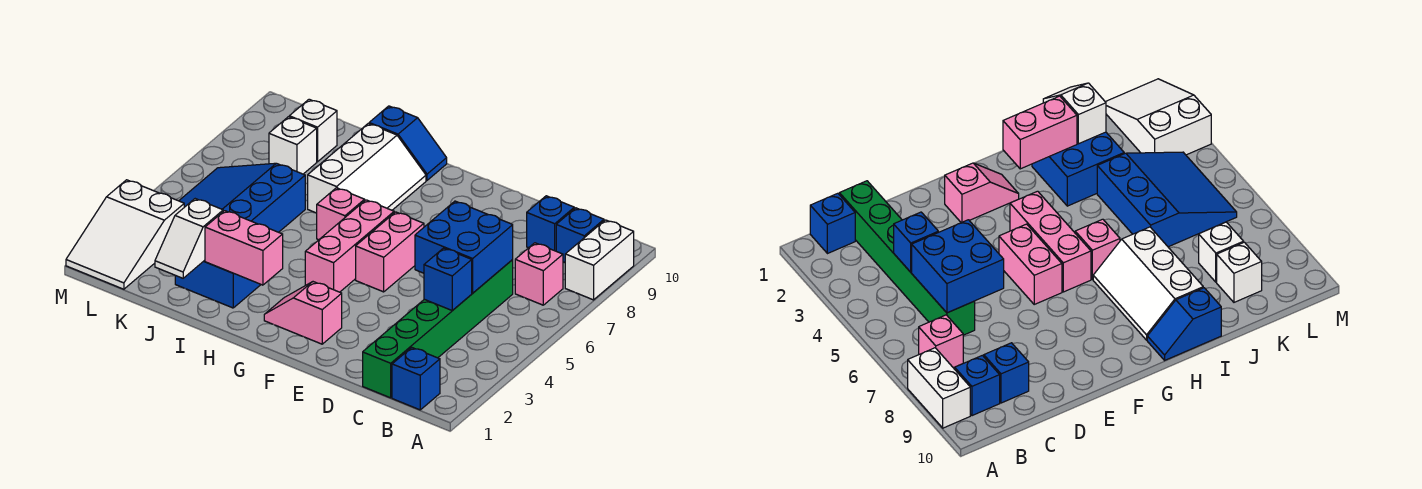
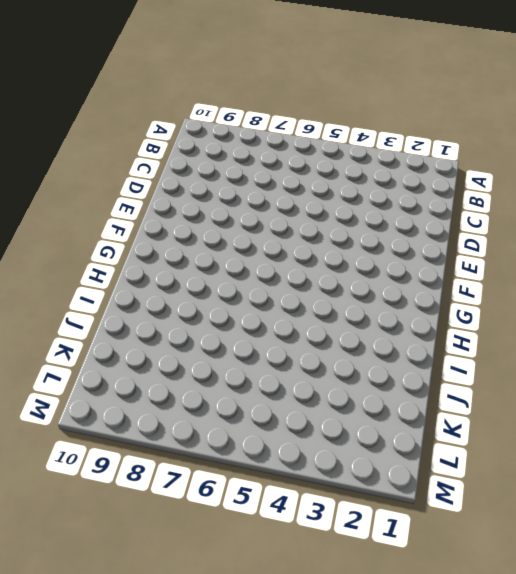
none -> white 1x2 brick [565,220,634,300]
none -> blue 1x1 brick [392,348,440,410]
none -> pink 1x1 brick [515,243,563,305]

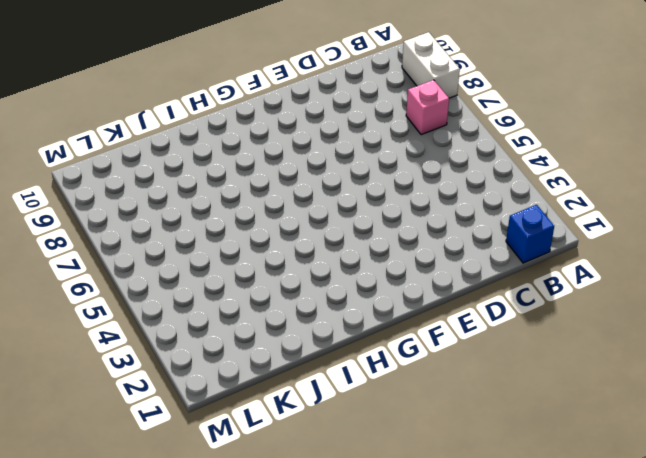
none -> blue 1x1 brick [556,208,604,263]
none -> green 1x6 brick [363,260,513,398]
none -> blue 1x1 brick [527,196,574,251]

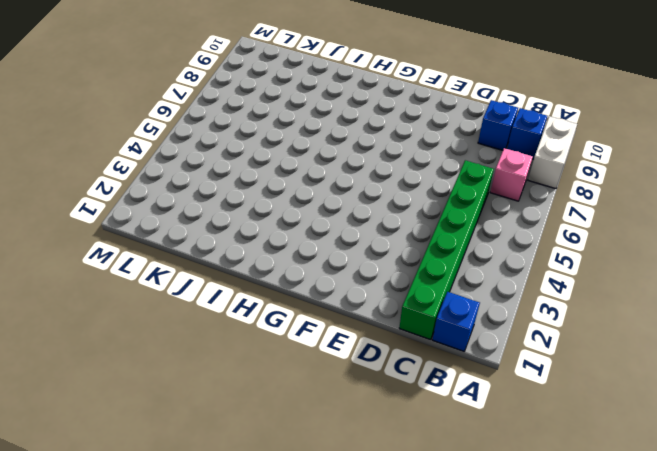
none -> pink 1x2 slope [264,282,342,344]
none -> pink 1x2 brick [356,212,424,292]
none -> pink 1x3 brick [305,200,394,292]

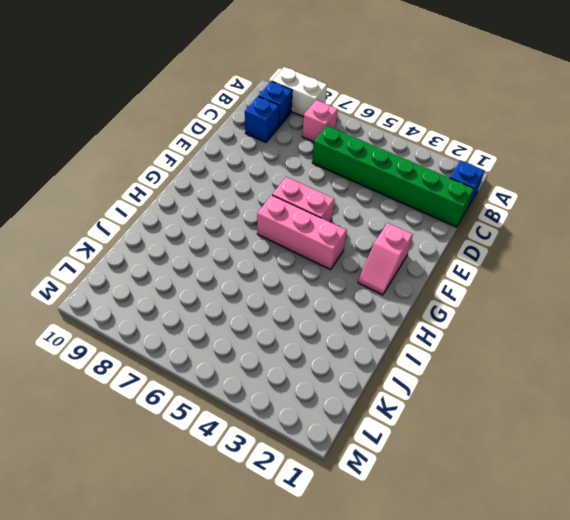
none -> pink 1x1 brick [317,188,365,240]
none -> white 2x3 slope [308,123,426,213]
none -> blue 1x2 slope [369,106,447,180]

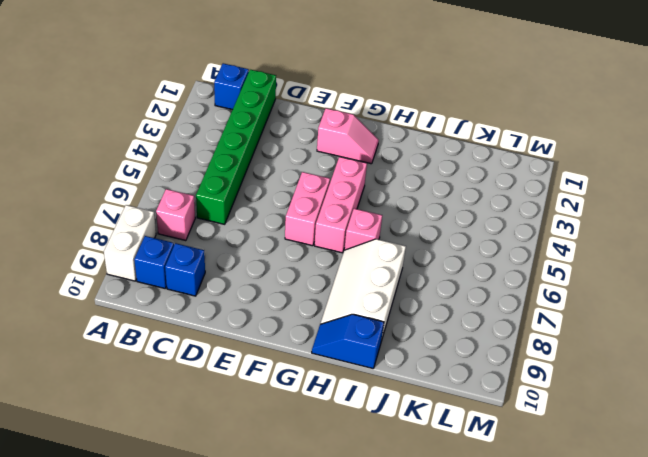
none -> blue 2x2 brick [175,260,261,308]
none -> blue 3x3 slope [179,163,305,232]
none -> white 1x1 brick [269,117,317,174]

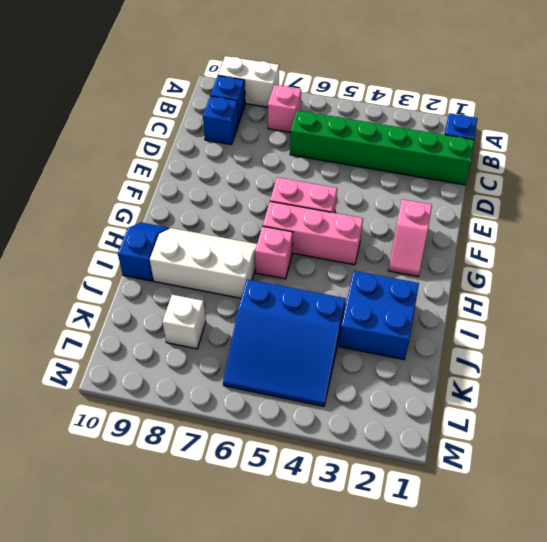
none -> white 1x1 brick [289,99,337,162]
none -> white 2x3 slope [66,180,184,289]
none -> blue 1x1 brick [424,248,472,311]

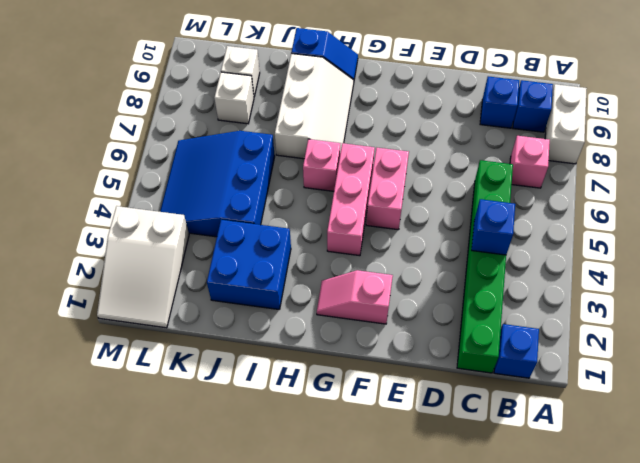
none -> blue 2x2 brick [415,201,513,293]
none -> pink 1x2 brick [205,211,283,285]
none -> white 1x2 slope [155,199,223,278]

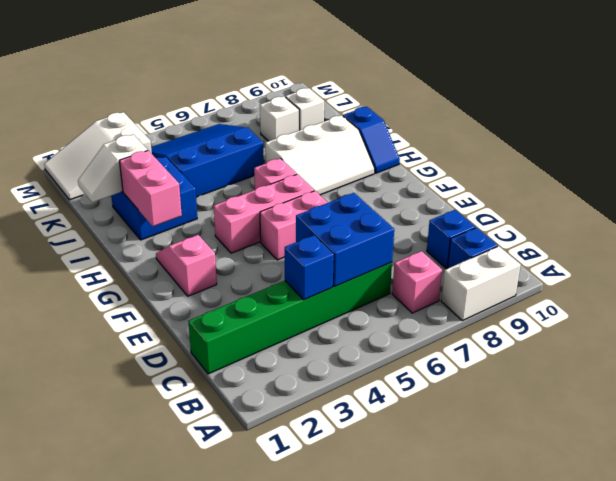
none -> blue 1x1 brick [392,348,440,410]

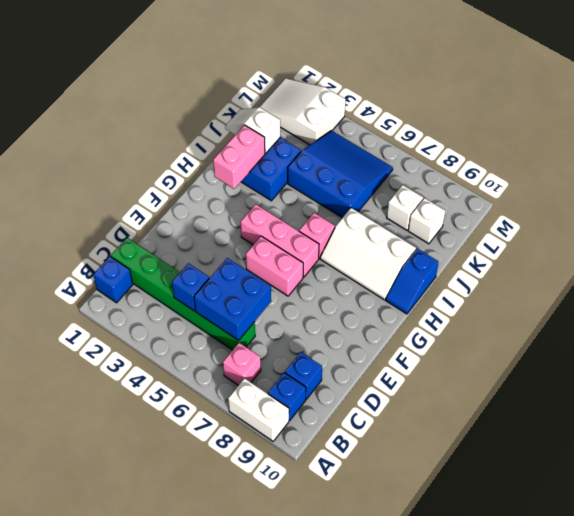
none -> pink 1x2 slope [264,282,342,344]

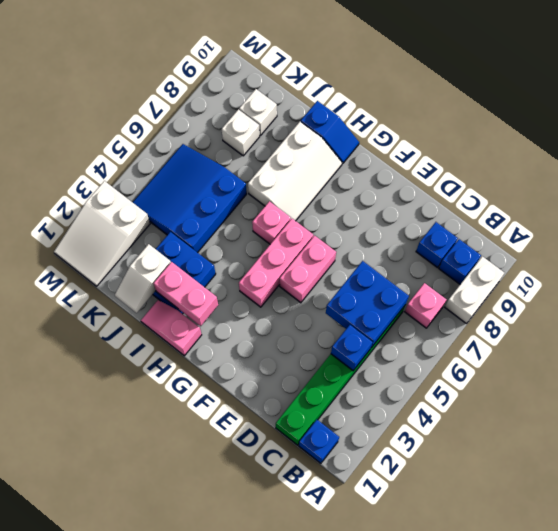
pink 1x2 slope [141,300,202,356] -> pink 1x2 slope moved to [264,282,342,344]

